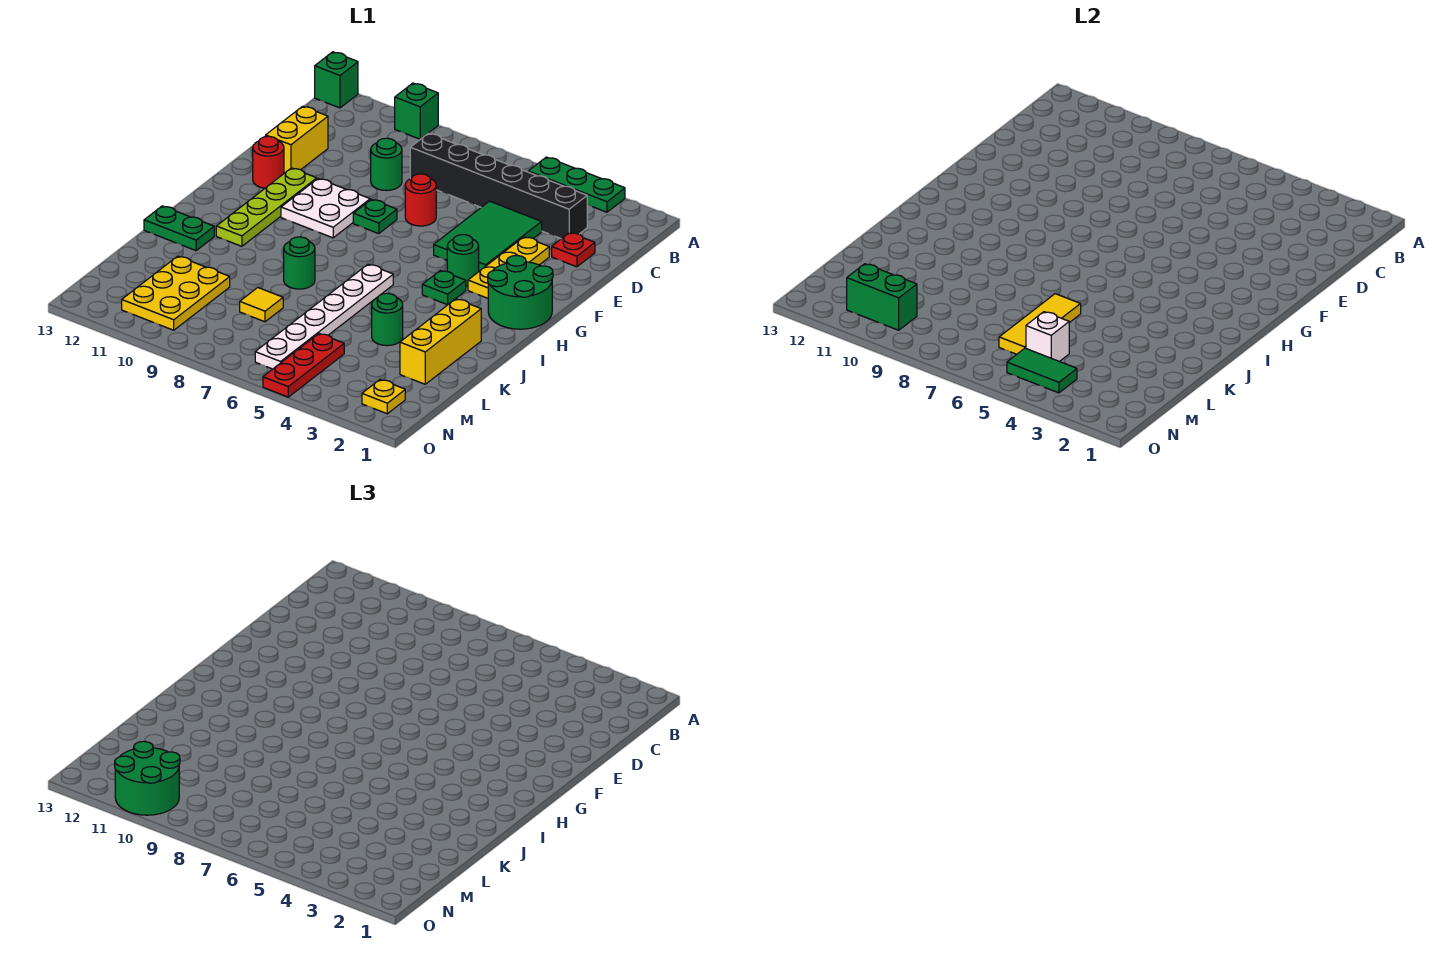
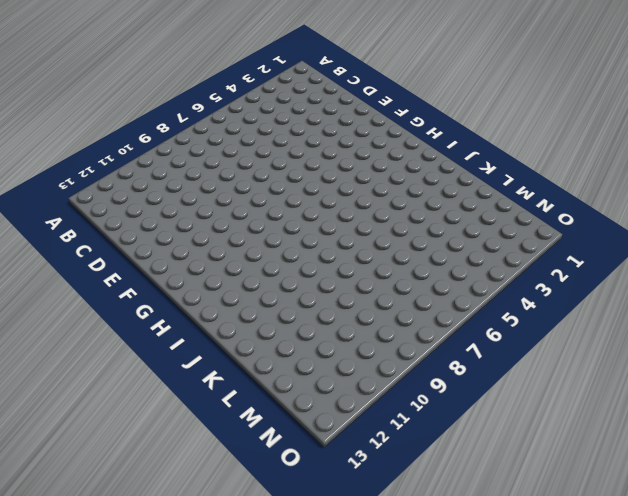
none -> green 1x3 plate [528,157,625,212]
none -> green 1x1 brick [395,83,438,139]
none -> green 1x1 brick [315,52,358,108]
none -> black 1x6 brick [410,133,587,239]

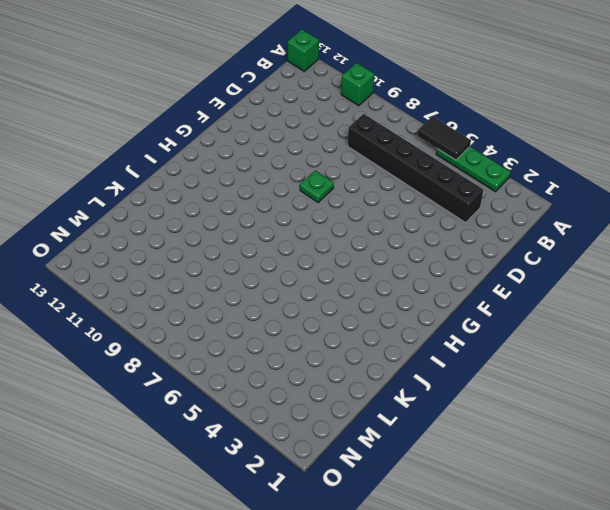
black 1x2 tile [417,116,471,160] -> none
none -> red 1x1 plate [552,232,595,267]
none -> green 2x3 tile [434,201,542,271]
none -> green 1x1 round brick [371,138,402,191]
none -> yellow 1x2 brick [266,106,328,173]

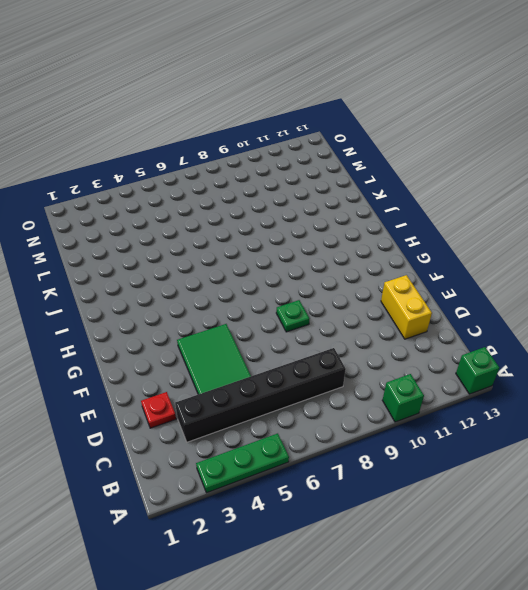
none -> green 1x1 round brick [371,138,402,191]
none -> yellow 1x3 plate [468,237,549,298]
none -> red 1x1 round brick [405,174,436,226]
none -> white 2x2 plate [281,179,370,238]

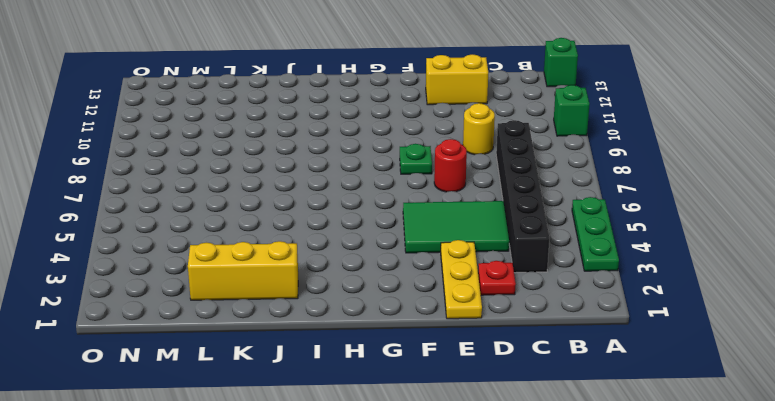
yellow 1x1 round brick [463,103,495,155] -> green 1x1 round brick [371,138,402,191]
yellow 1x3 plate [441,240,482,319] -> yellow 1x3 plate turned to [468,237,549,298]
none -> white 2x2 plate [281,179,370,238]
none -> lime 1x4 plate [216,168,317,246]
none -> red 1x1 round brick [253,136,284,188]
none -> green 2x2 round brick [488,255,553,329]

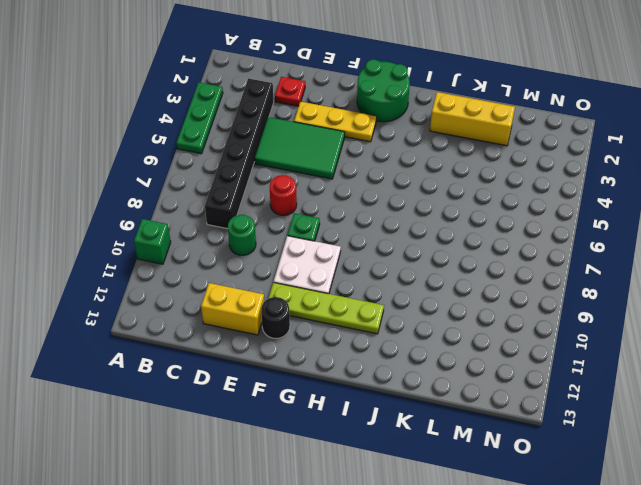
black 1x1 round brick [261,297,290,338] -> red 1x1 round brick [253,136,284,188]
none -> green 1x1 brick [315,52,358,108]
none -> green 1x1 round brick [447,235,479,286]
none -> green 1x1 plate [422,270,466,305]
none -> white 1x6 plate [255,264,393,369]

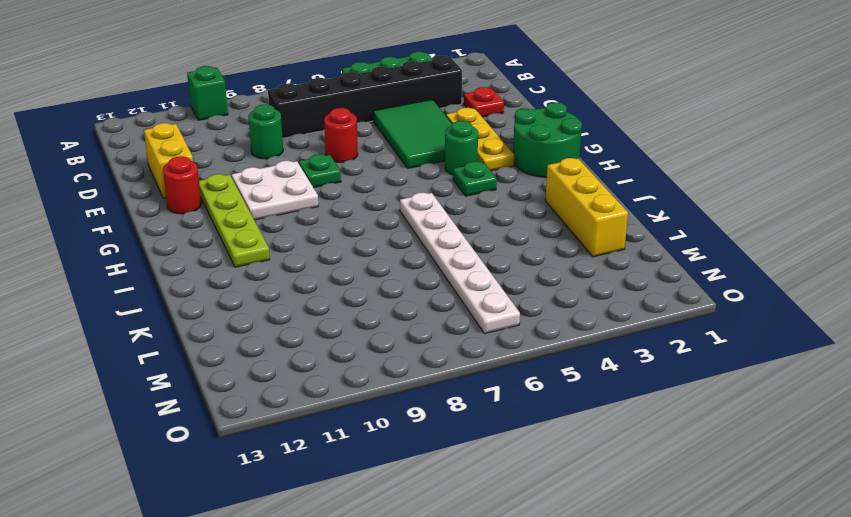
none -> green 1x1 brick [315,52,358,108]
none -> green 1x1 round brick [284,237,315,289]
none -> green 1x2 plate [144,206,214,251]
none -> green 1x1 round brick [372,293,403,346]

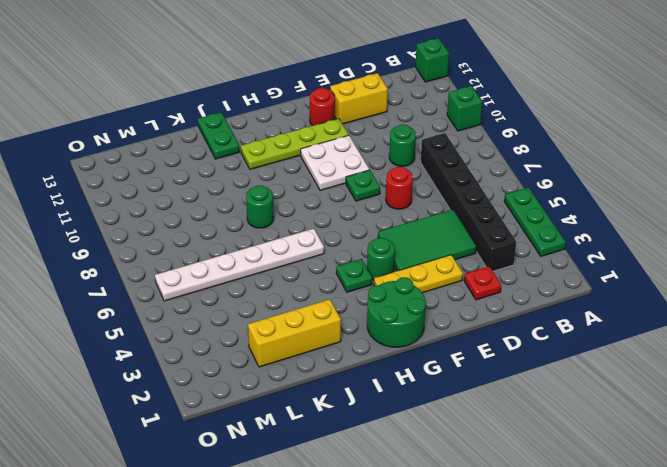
none -> green 1x1 round brick [372,293,403,346]
none -> yellow 1x1 tile [240,288,283,322]
none -> yellow 2x3 plate [122,256,230,330]
none -> red 1x3 plate [263,334,344,397]

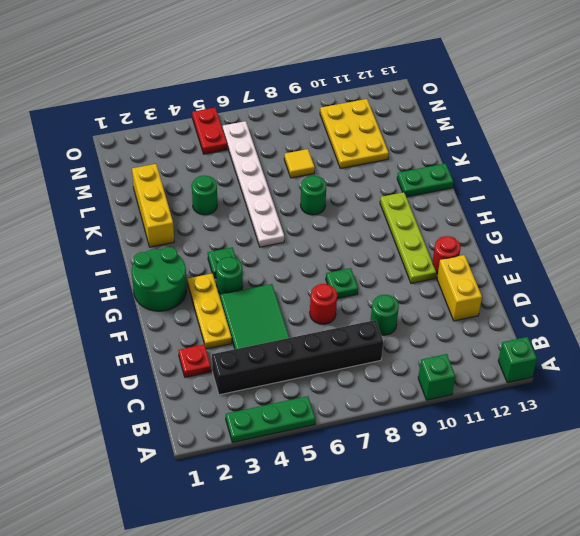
red 1x2 plate [192,108,227,154] -> red 1x3 plate [263,334,344,397]
none -> white 2x2 plate [281,179,370,238]
none -> yellow 1x1 plate [362,380,405,414]
none -> yellow 1x3 tile [999,294,1081,354]
none -> white 1x1 brick [1026,312,1069,362]

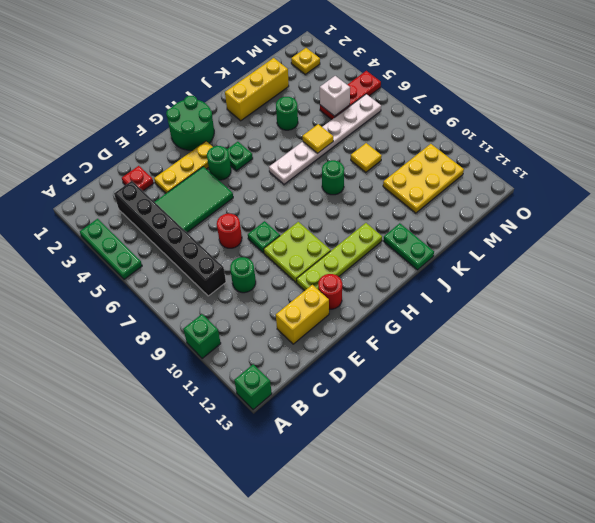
lime 2x2 plate [264,222,331,282] -> white 2x2 plate [281,179,370,238]
yellow 1x1 tile [302,124,333,154] -> yellow 1x3 tile [999,294,1081,354]
none -> green 1x2 tile [1007,348,1077,393]
none -> green 1x2 brick [847,264,917,330]
none -> green 2x2 round brick [115,741,180,815]

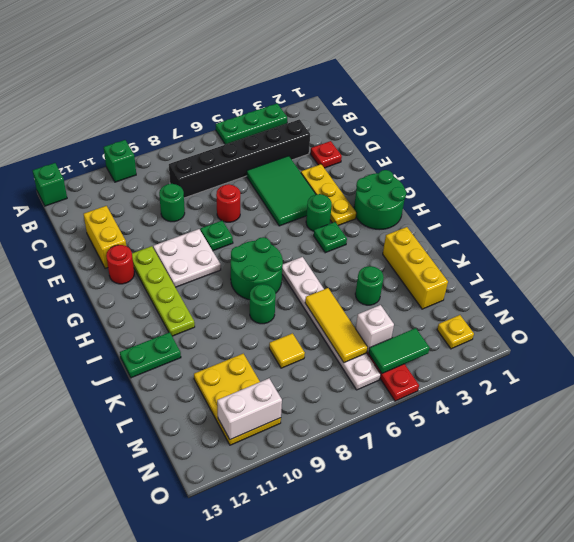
green 2x2 round brick [231,237,283,300] -> green 2x2 round brick moved to [115,741,180,815]
white 1x2 brick [217,378,282,440] -> green 1x2 brick [847,264,917,330]

